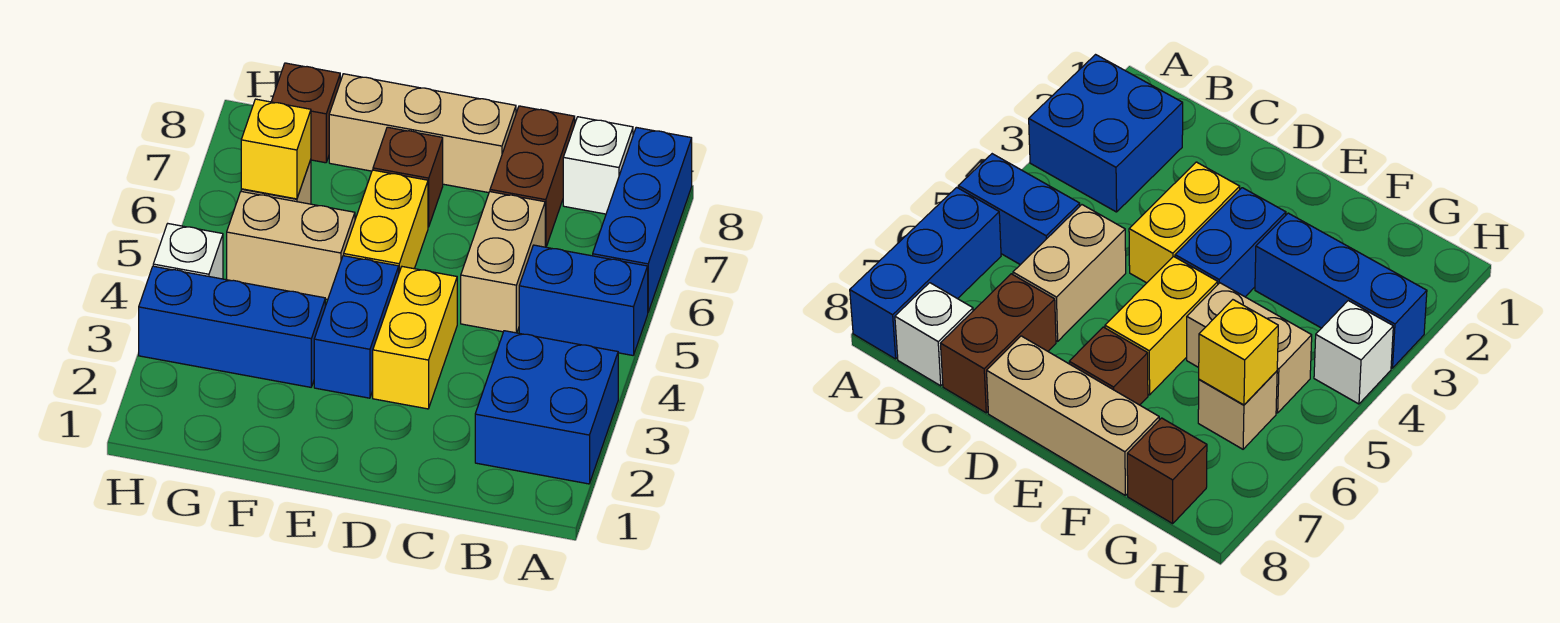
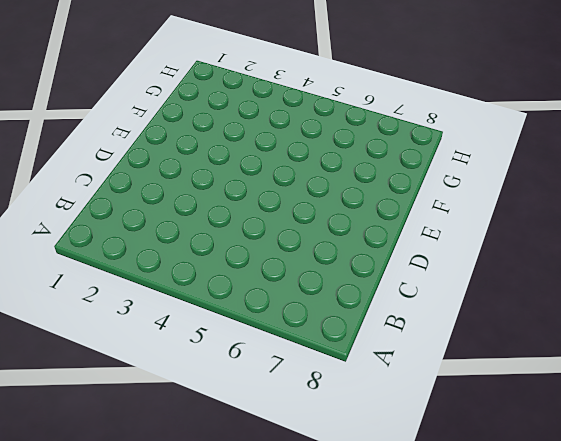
none -> blue 2x2 brick [475,331,618,484]
none -> blue 1x2 brick [519,245,648,355]
none -> blue 1x3 brick [593,127,692,312]

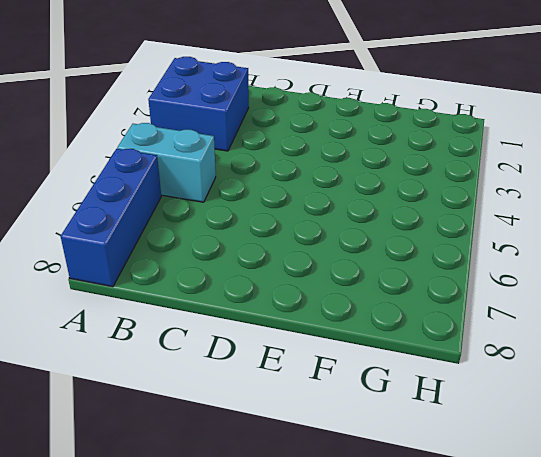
cyan 1x2 brick [117,123,216,202] -> blue 1x2 brick [519,245,648,355]
none -> white 1x1 brick [563,117,633,214]
none -> tan 1x2 brick [461,192,545,333]
none -> brown 1x2 brick [490,106,575,247]

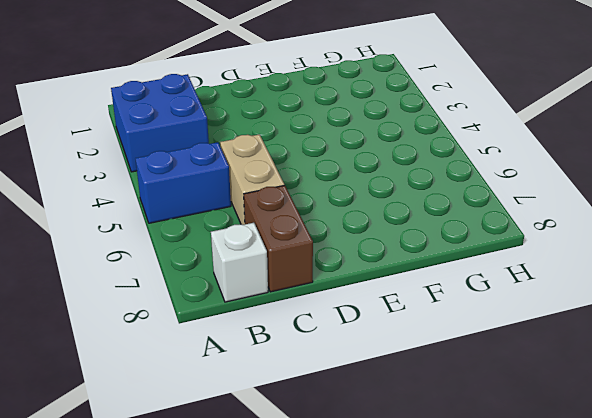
none -> blue 1x3 brick [593,127,692,312]
none -> yellow 1x2 brick [373,267,457,409]
none -> tan 1x3 brick [329,74,516,193]

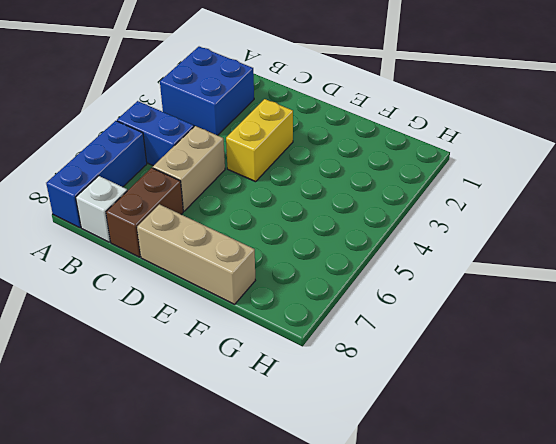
none -> blue 1x2 brick [314,256,399,398]
none -> yellow 1x2 brick [344,170,428,272]
none -> brown 1x1 brick [373,127,443,227]

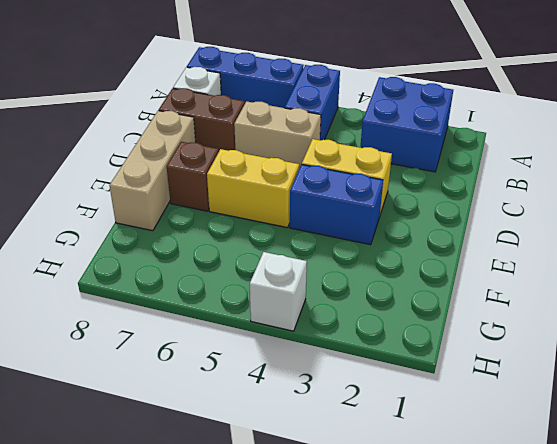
none -> blue 1x3 brick [139,266,325,387]
none -> tan 1x2 brick [227,192,355,300]
none -> tan 1x1 brick [1198,371,1277,449]

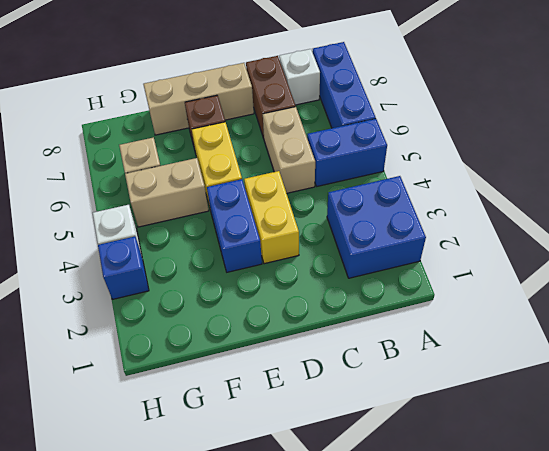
blue 1x1 brick [98,236,149,299] -> blue 1x3 brick [139,266,325,387]
none -> brown 1x1 brick [271,63,340,163]
none -> yellow 1x1 brick [241,99,311,199]

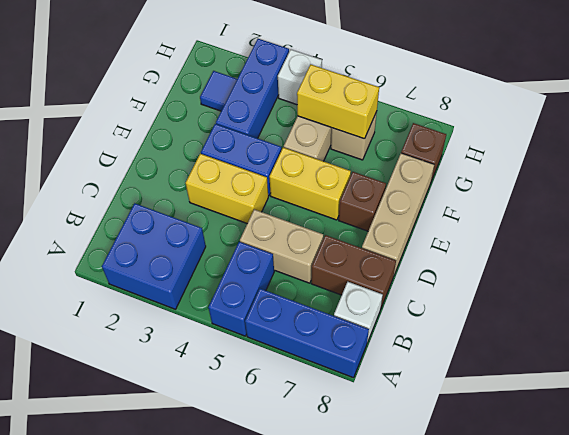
blue 1x1 tile [200,71,237,111] -> none
yellow 1x2 brick [297,64,379,139] -> yellow 1x1 brick [241,99,311,199]

